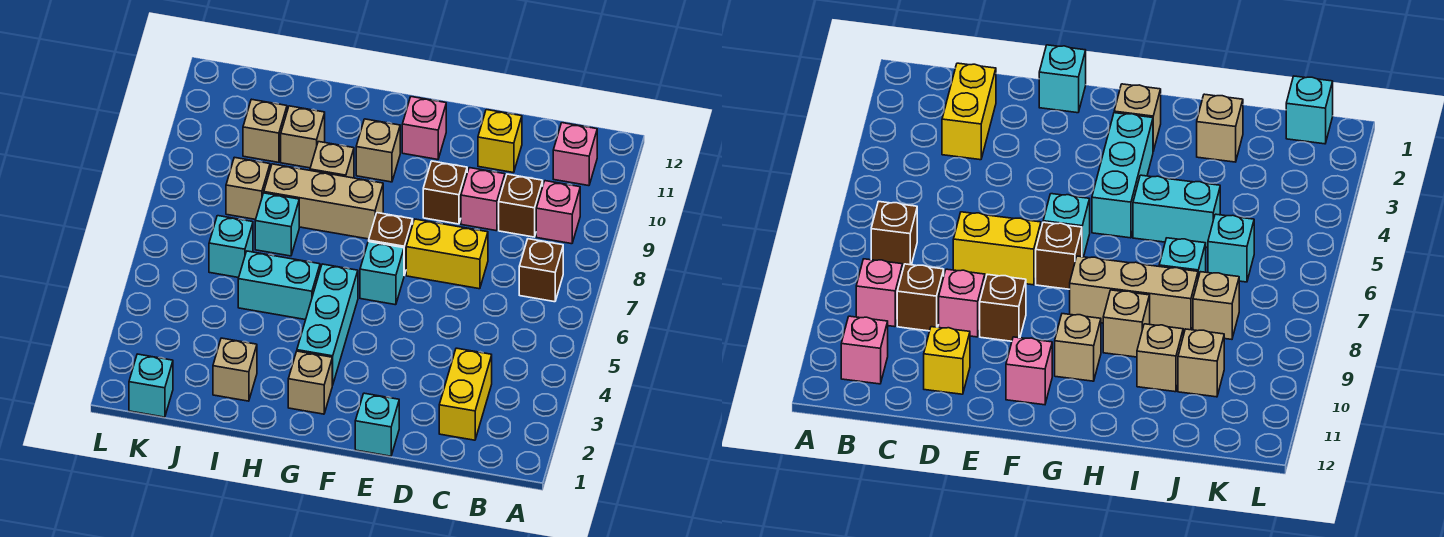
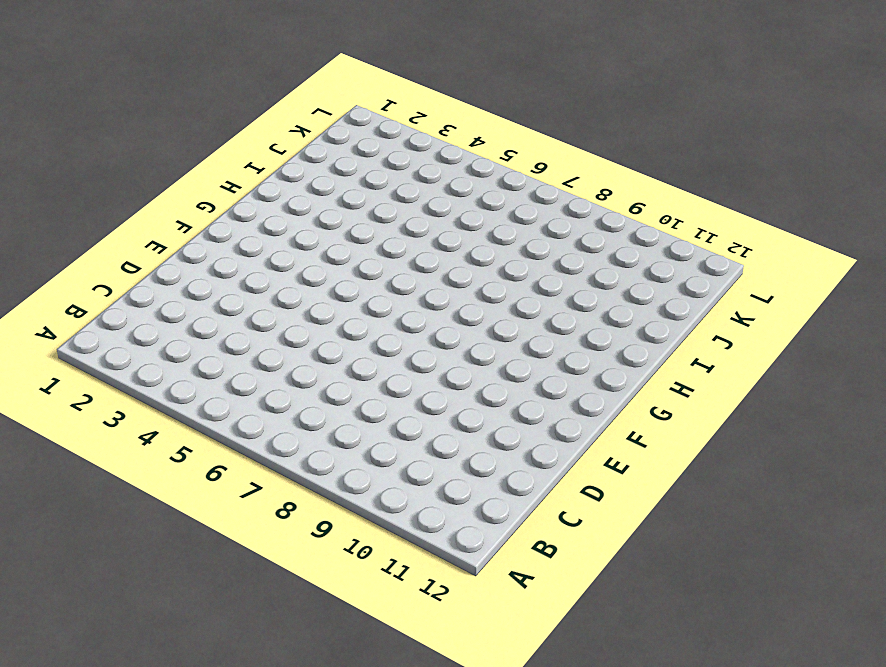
none -> brown 1x1 brick [519,239,563,302]
none -> pink 1x1 brick [536,181,580,244]
none -> pink 1x1 brick [553,123,597,186]

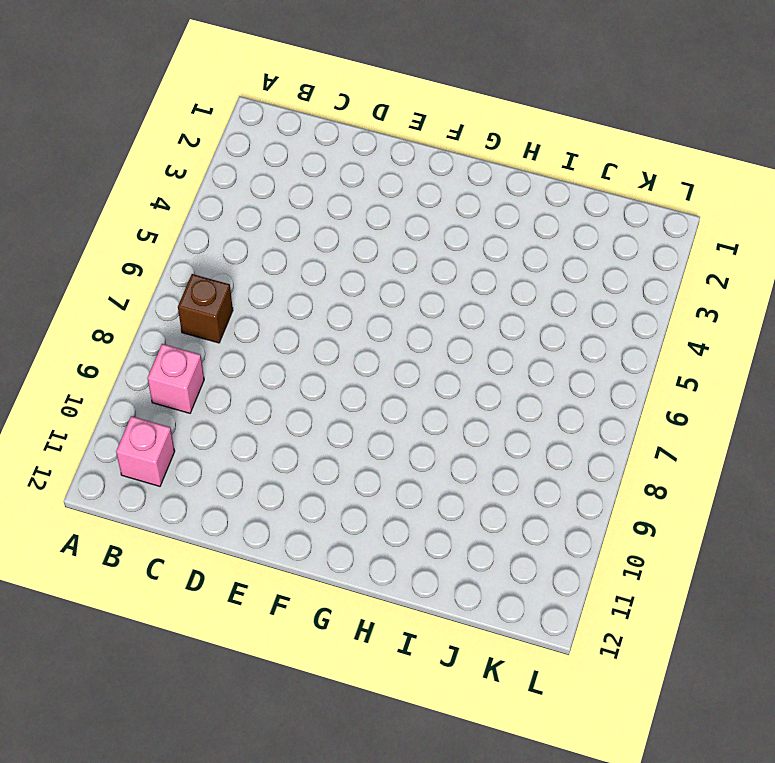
none -> yellow 1x2 brick [439,348,492,440]
none -> brown 1x1 brick [499,174,543,237]
none -> yellow 1x2 brick [406,219,488,289]

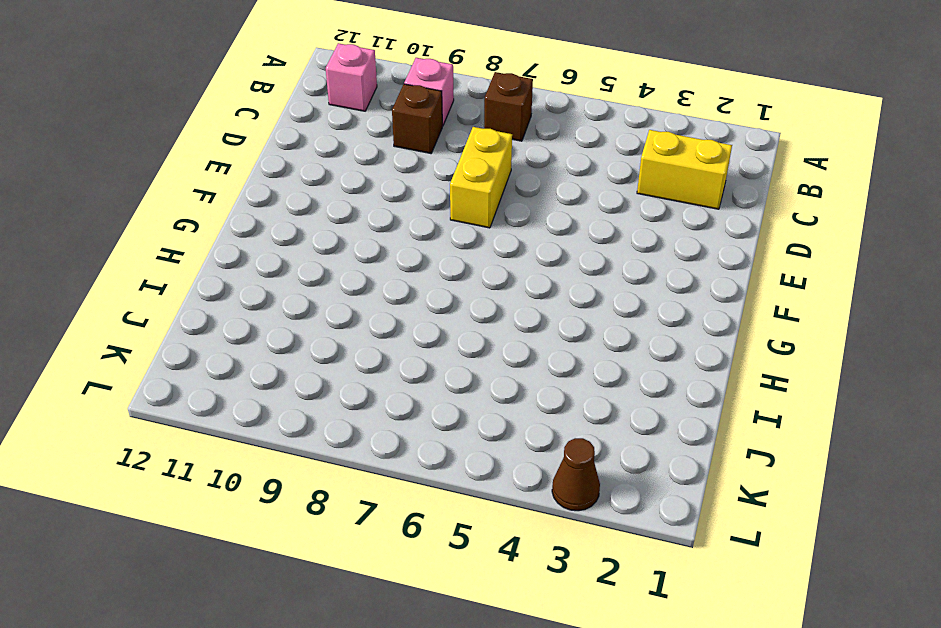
brown 1x1 cone [552,438,600,511] -> none
none -> pink 1x1 brick [461,168,505,231]
none -> yellow 1x1 brick [478,110,522,173]
none -> cyan 1x1 brick [355,393,399,456]

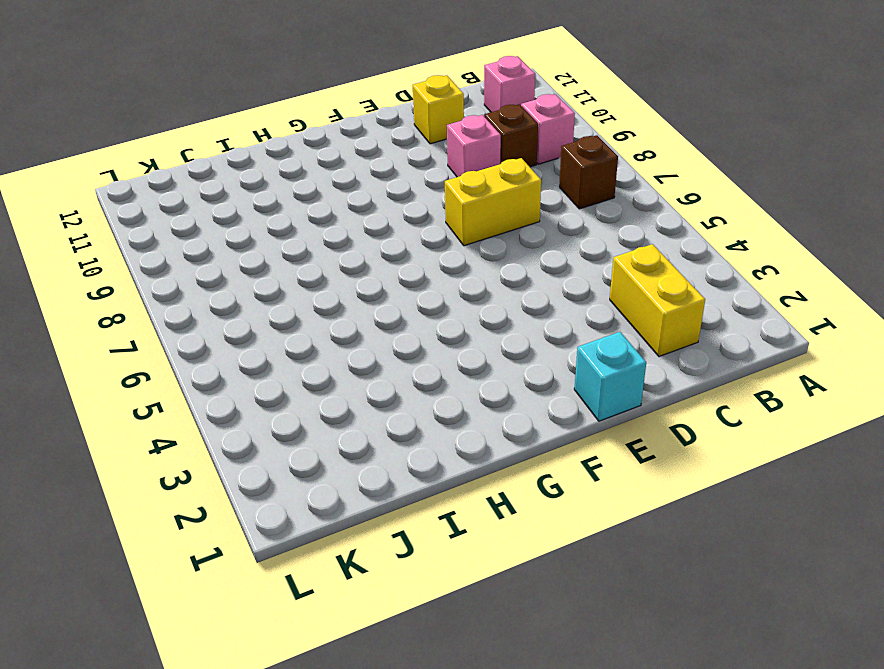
none -> brown 1x1 brick [423,161,467,224]
none -> cyan 1x1 brick [360,242,404,305]
none -> brown 1x1 brick [369,213,413,275]

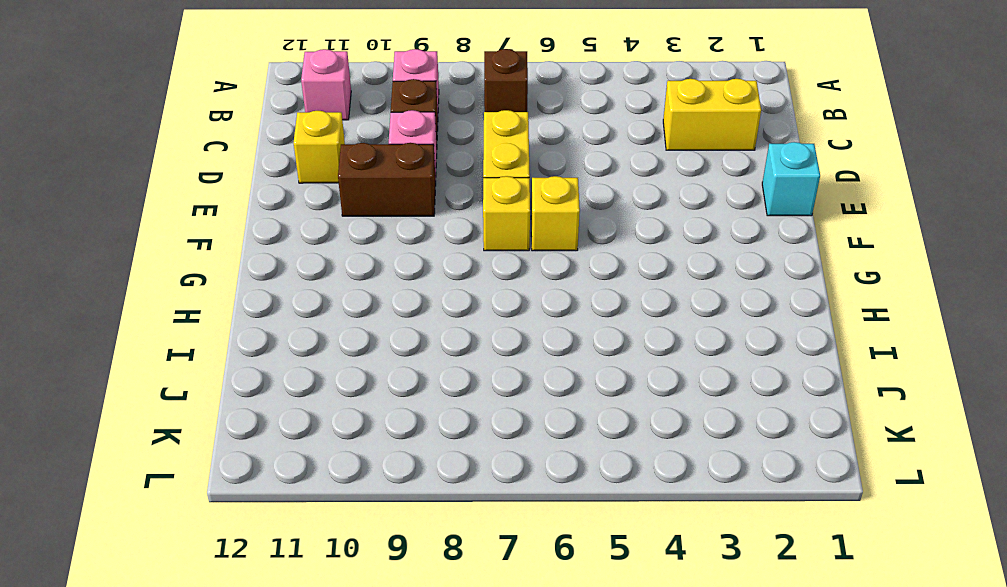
brown 1x2 brick [338,143,436,216] -> brown 1x1 brick [423,161,467,224]
yellow 1x1 brick [531,176,580,251] -> cyan 1x1 brick [360,242,404,305]
yellow 1x1 brick [483,176,530,251] -> brown 1x1 brick [369,213,413,275]
none -> pink 1x1 brick [402,97,446,159]
none -> tan 1x1 brick [288,351,332,414]
none -> cyan 1x3 brick [297,264,358,385]

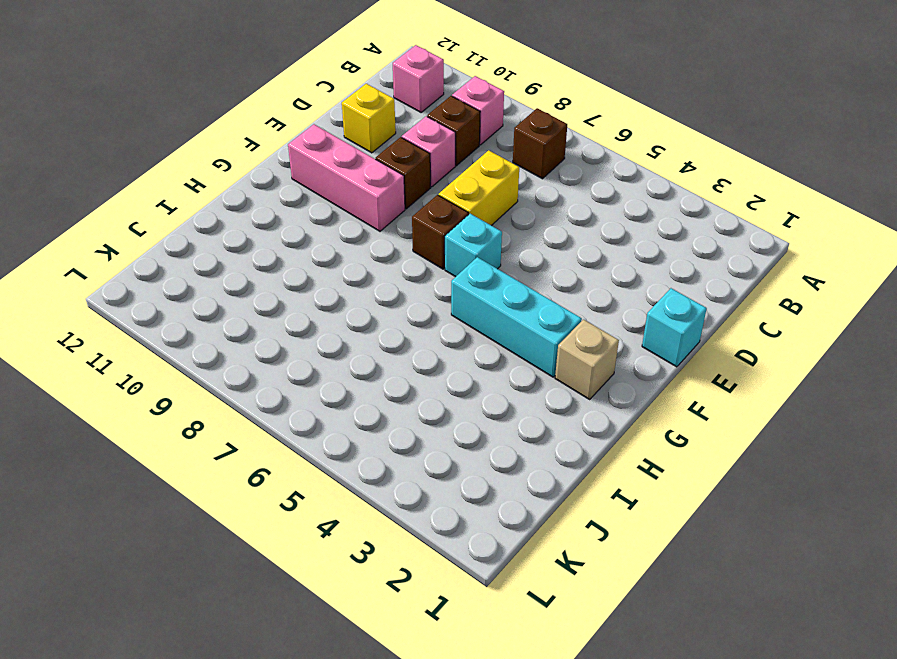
pink 1x3 brick [288,124,405,231] -> pink 1x1 brick [402,97,446,159]
none -> yellow 1x2 brick [439,348,492,440]
none -> tan 1x3 brick [264,164,383,239]
none -> tan 1x1 brick [356,119,400,182]

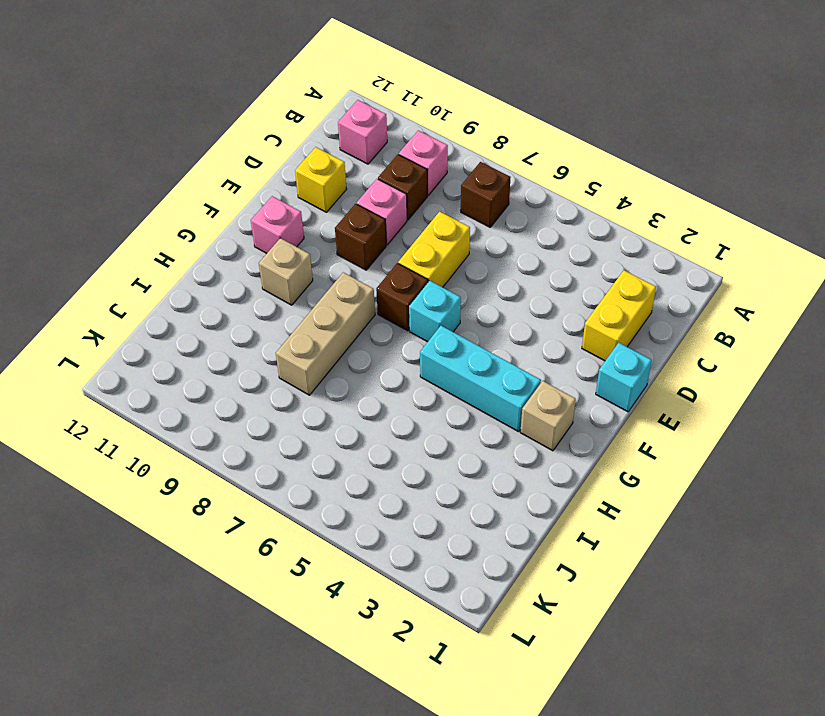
yellow 1x2 brick [582,270,656,361] -> yellow 1x2 brick turned to [439,348,492,440]
none -> cyan 1x2 brick [238,251,320,320]
none -> tan 1x1 brick [310,142,354,178]
none -> tan 1x1 brick [213,338,257,401]

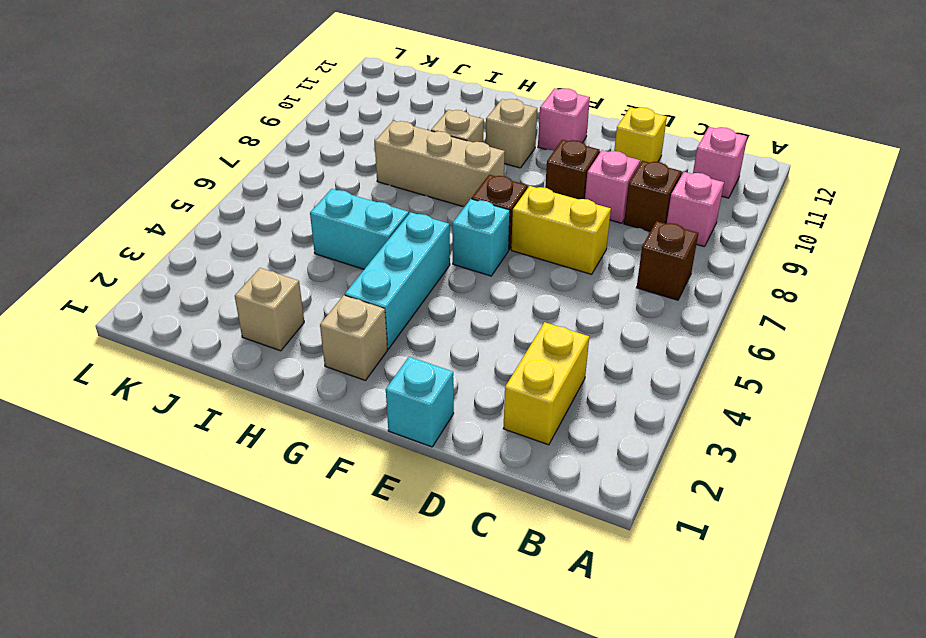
none -> cyan 1x1 brick [255,193,299,256]
none -> tan 1x1 brick [281,106,325,168]
none -> cyan 1x1 brick [209,216,253,278]

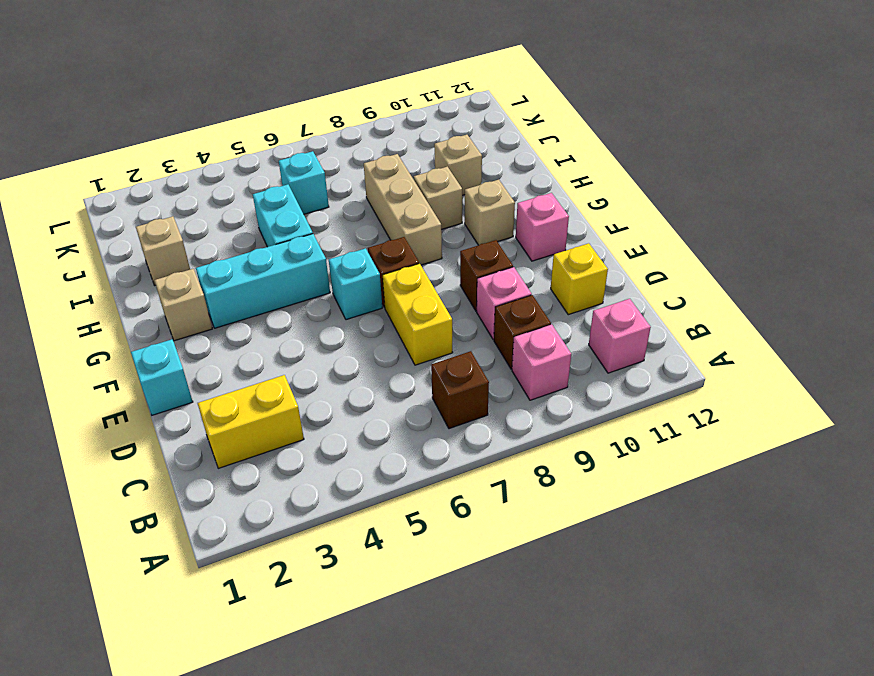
none -> cyan 1x1 brick [255,193,299,256]
none -> tan 1x1 brick [226,157,270,219]
none -> tan 1x1 brick [243,99,287,162]

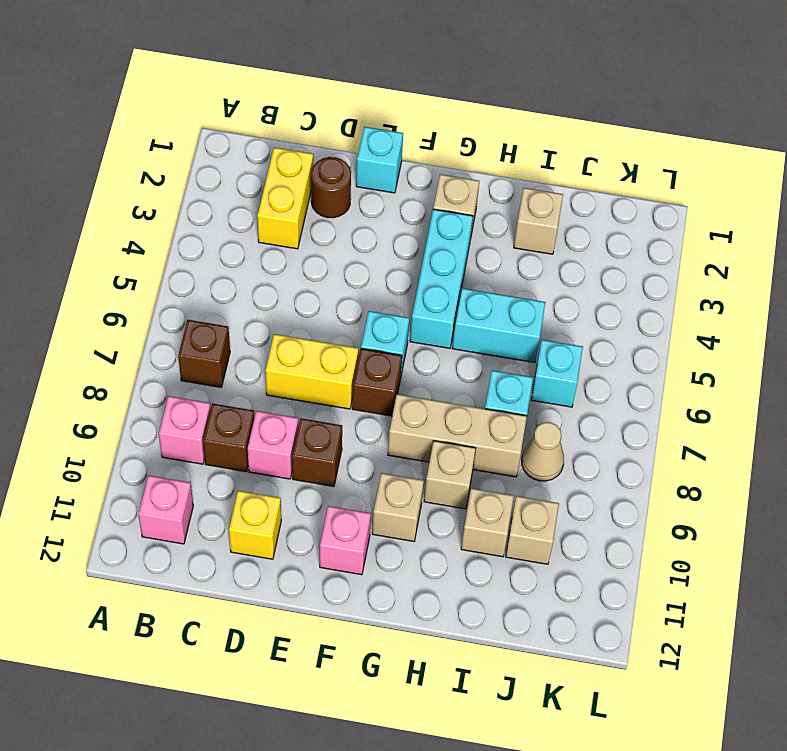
brown 1x1 round brick [311,157,351,218] -> none
tan 1x1 cone [522,422,564,481] -> tan 1x1 brick [226,157,270,219]
none -> cyan 1x1 brick [129,354,173,417]

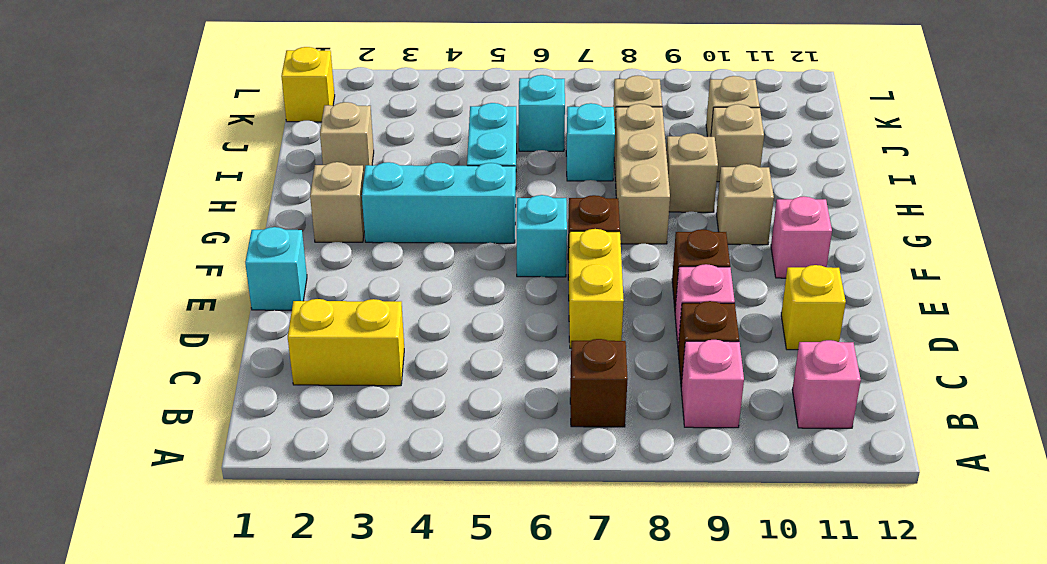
yellow 1x1 brick [281,47,335,122] -> cyan 1x1 brick [129,354,173,417]

